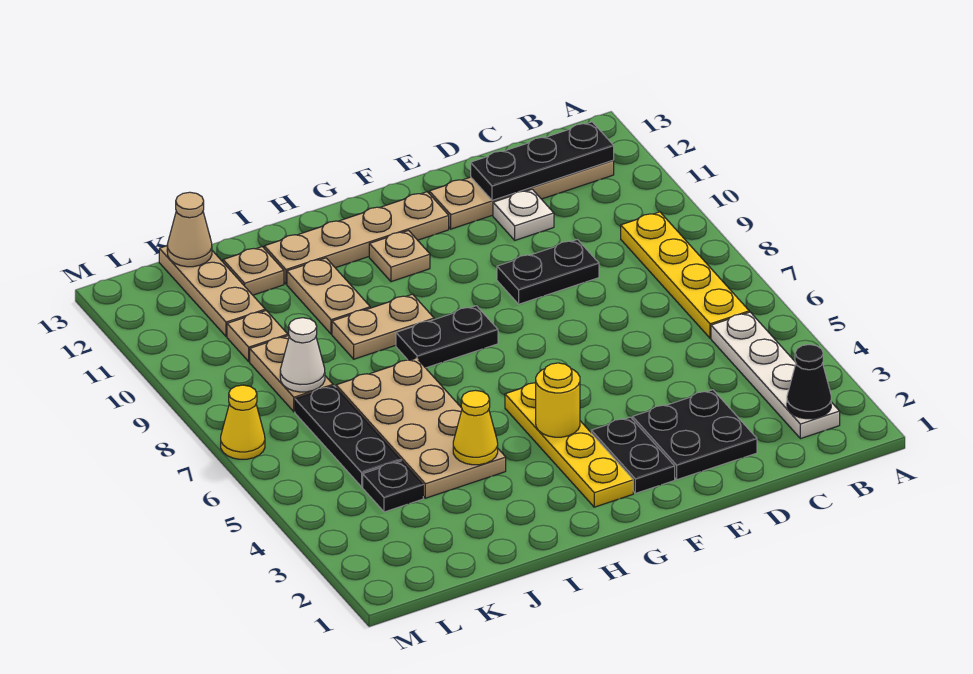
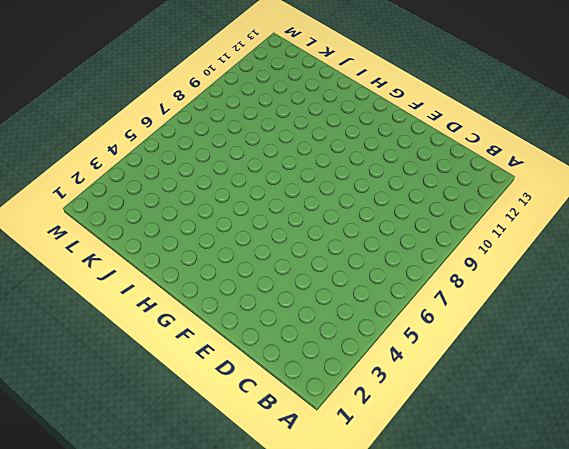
none -> white 1x4 plate [711,312,840,439]
none -> yellow 1x4 plate [621,212,749,338]
none -> tan 1x4 plate [429,160,614,229]

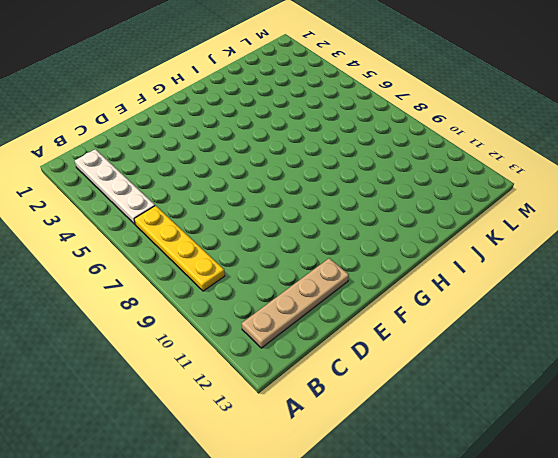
none -> black 2x2 plate [633,390,757,480]
none -> black 1x2 plate [497,239,599,304]
none -> white 1x1 plate [493,189,554,240]

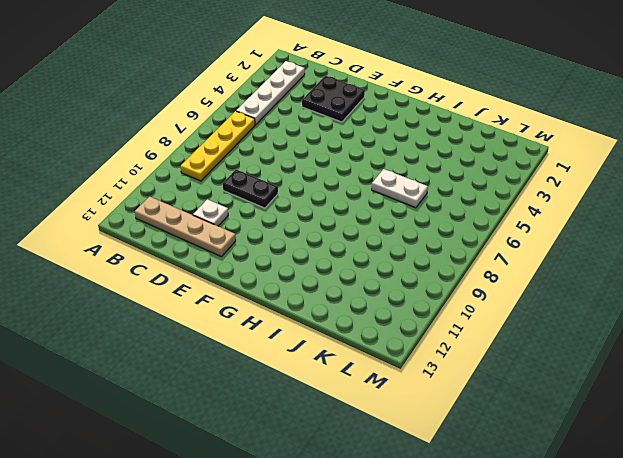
white 1x2 plate [372,169,428,208] -> tan 2x4 plate [336,358,506,498]
none -> black 1x2 plate [591,417,675,493]
none -> tan 1x4 plate [264,192,449,284]
none -> yellow 1x4 plate [505,383,633,507]

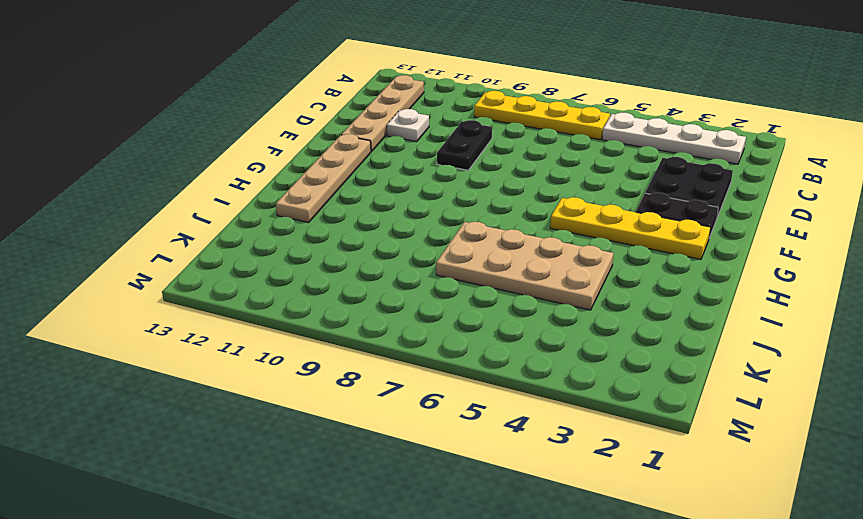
none -> black 1x2 plate [396,306,498,368]
none -> tan 1x1 plate [369,231,430,282]
none -> tan 1x2 plate [332,294,434,359]

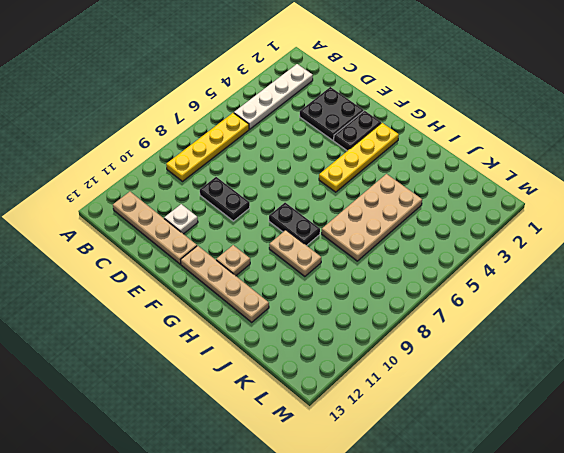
none -> tan 1x2 plate [287,258,370,334]
none -> tan 1x1 plate [223,247,284,295]
none -> black 1x1 plate [363,461,423,512]

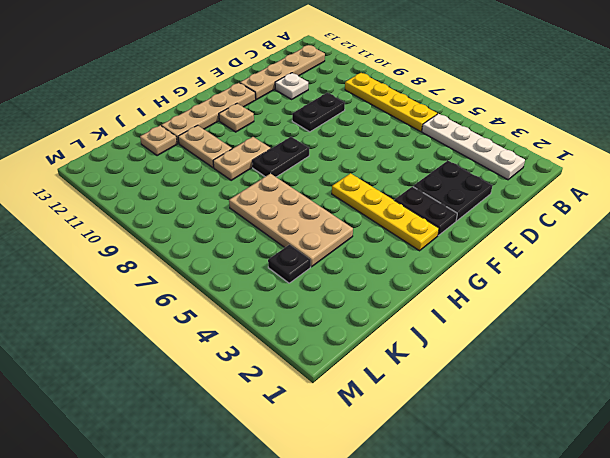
none -> black 1x3 plate [295,386,401,487]
none -> tan 1x2 plate [250,336,333,412]
none -> tan 1x1 plate [227,311,288,361]

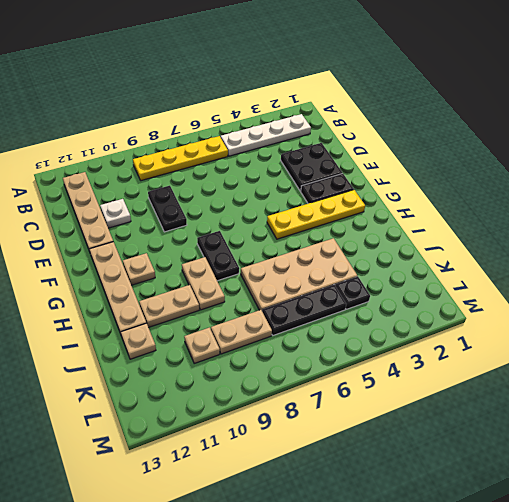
none -> tan 1x3 plate [159,246,265,337]
none -> yellow 1x1 cone [221,385,265,459]
none -> black 1x1 cone [787,345,831,419]

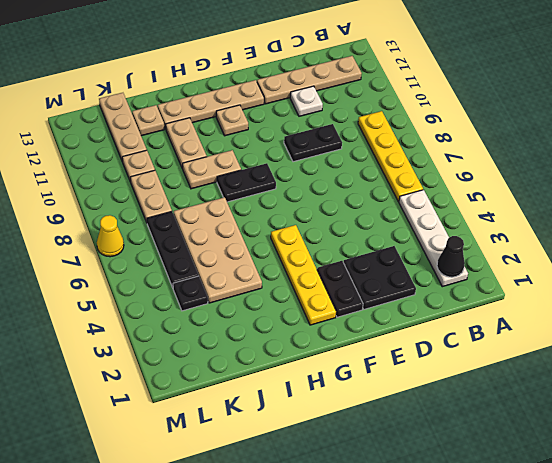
none -> black 1x3 plate [471,122,614,200]
none -> yellow 1x1 round brick [536,363,580,437]
none -> yellow 1x1 cone [453,390,498,465]

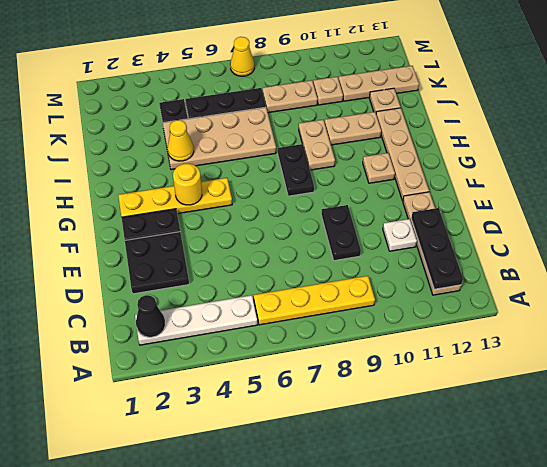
none -> white 1x1 cone [280,318,325,392]
none -> tan 1x1 cone [167,192,212,267]

